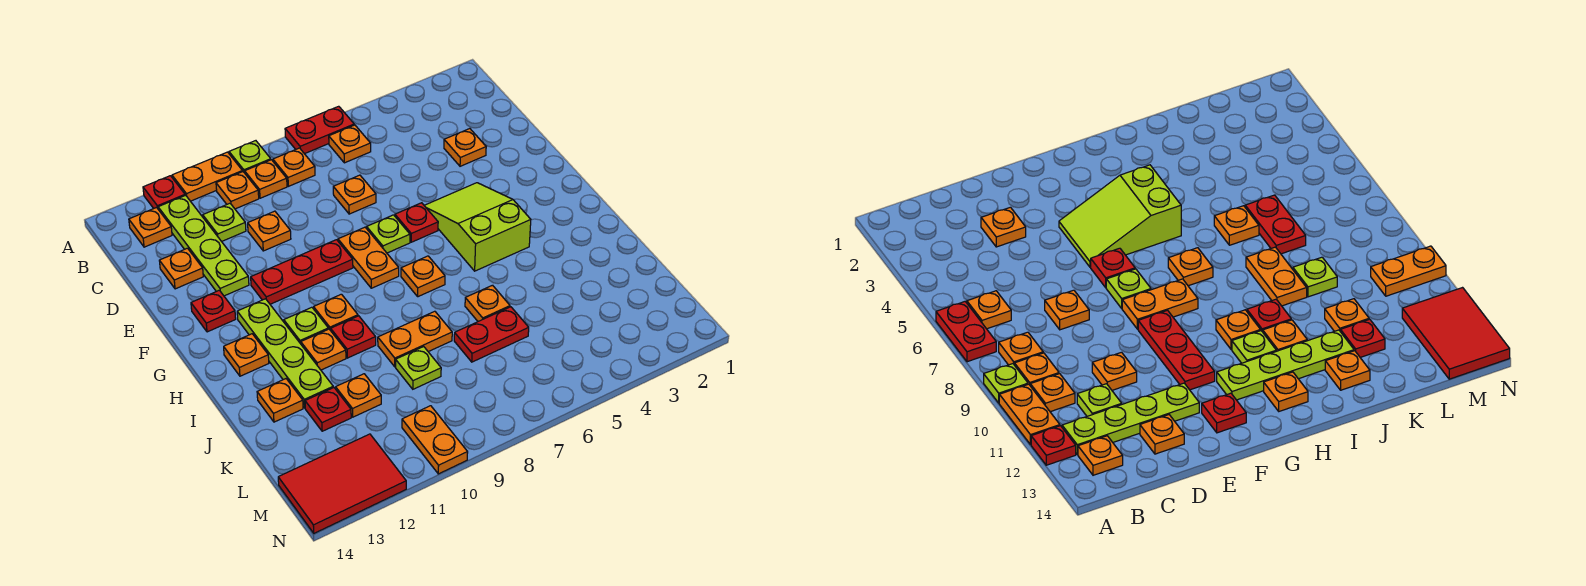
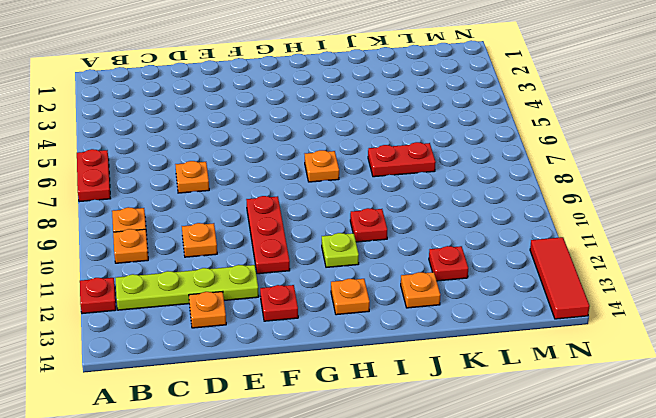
red 1x2 plate [368,142,436,177] -> red 1x2 plate turned to [454,307,529,362]
red 1x3 tile [530,237,590,319] -> red 2x3 tile [278,434,406,533]
none -> lime 1x1 plate [229,141,271,173]
none -> orange 1x2 plate [172,152,243,201]
none -> orange 1x1 plate [329,125,371,163]
none -> orange 1x1 plate [273,148,315,186]

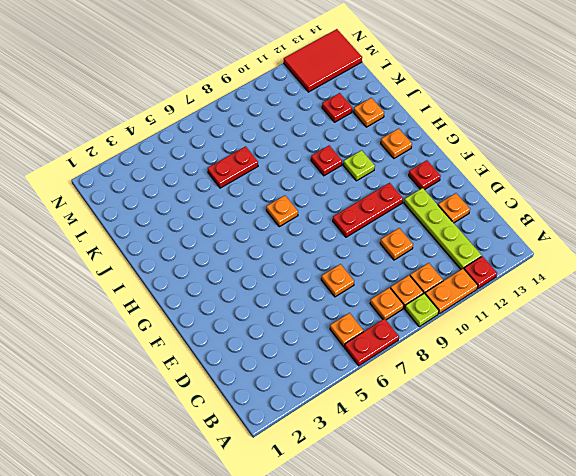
none -> orange 1x1 plate [129,208,172,247]
none -> lime 1x1 plate [203,203,246,242]
none -> orange 1x1 plate [444,129,486,166]
none -> lime 2x3 slope [424,183,531,271]

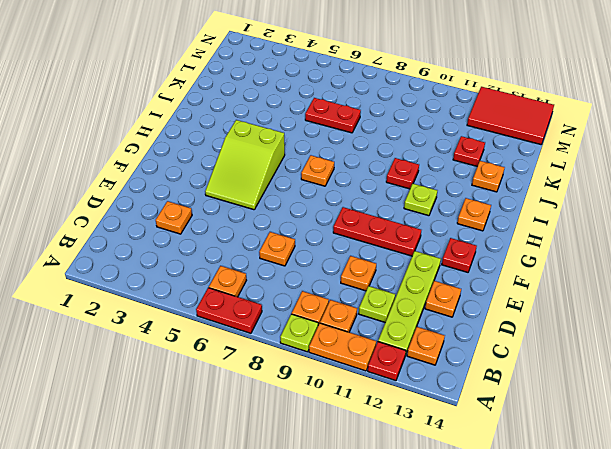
none -> orange 1x1 plate [273,148,315,186]
none -> red 1x1 plate [395,203,438,242]
none -> lime 1x1 plate [367,215,410,253]
none -> orange 1x2 plate [338,227,399,288]

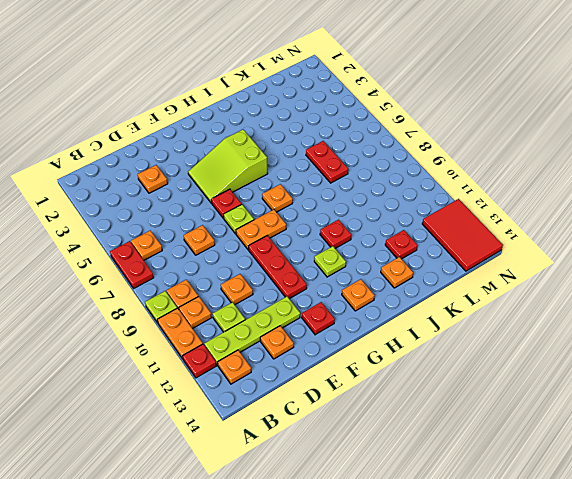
none -> orange 1x1 plate [273,148,315,186]
none -> lime 1x4 plate [237,299,333,408]
none -> orange 1x1 plate [314,294,358,331]
none -> orange 1x1 plate [301,329,346,370]

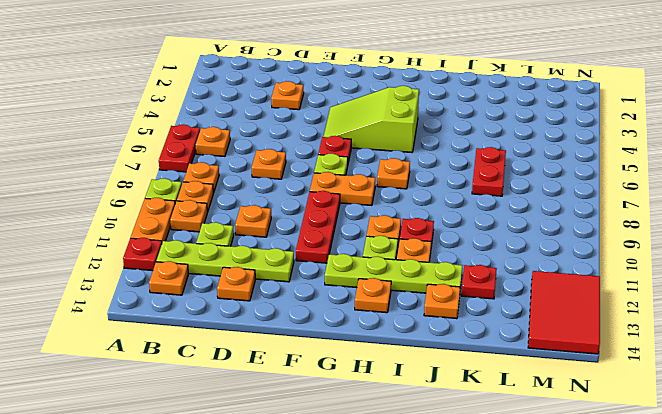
none -> red 1x1 plate [191,290,236,332]
none -> orange 1x1 plate [465,285,510,321]
none -> orange 1x2 plate [378,311,452,367]
none -> lime 1x1 plate [396,347,441,389]

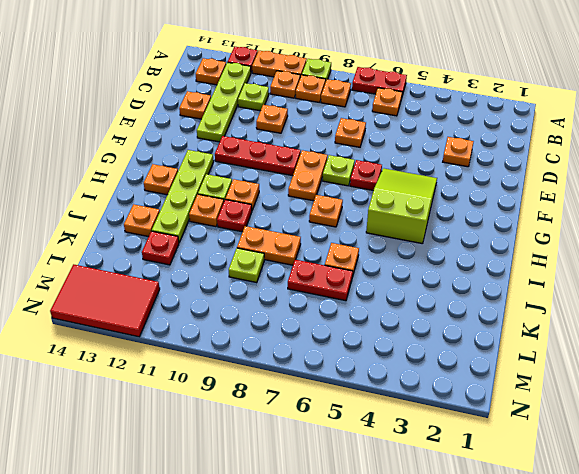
none -> red 1x1 plate [191,290,236,332]
none -> orange 1x1 plate [336,374,381,417]
none -> orange 1x2 plate [402,406,468,474]

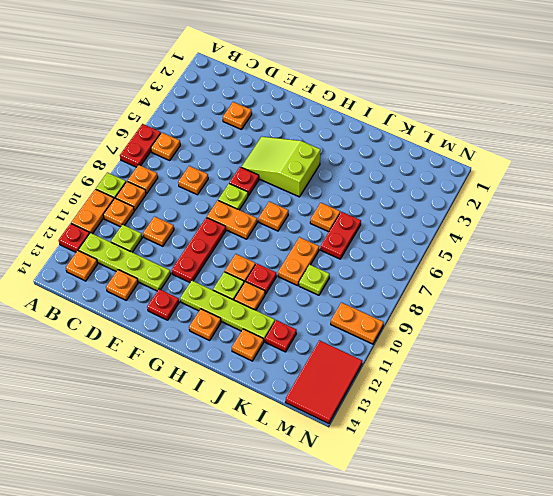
none -> orange 1x1 plate [336,374,381,417]

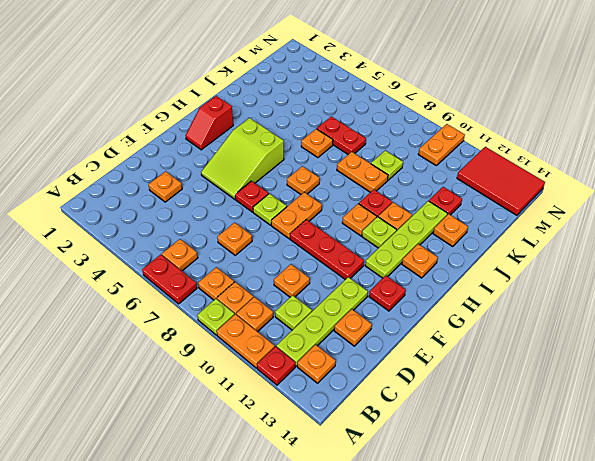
red 1x2 slope [185,96,233,150] -> none
none -> orange 1x1 plate [336,374,381,417]

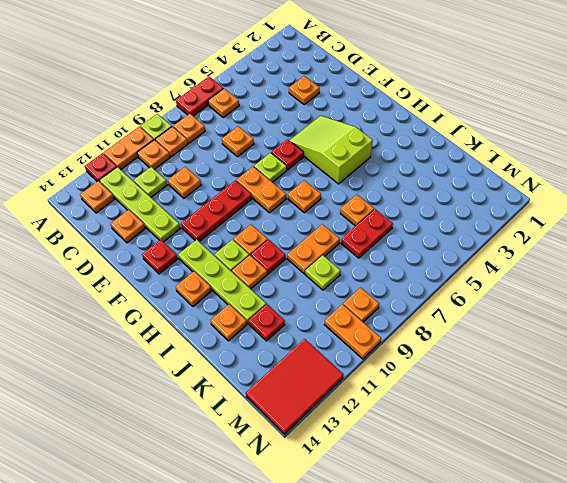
orange 1x1 plate [343,288,379,322] -> orange 1x1 plate moved to [336,374,381,417]

